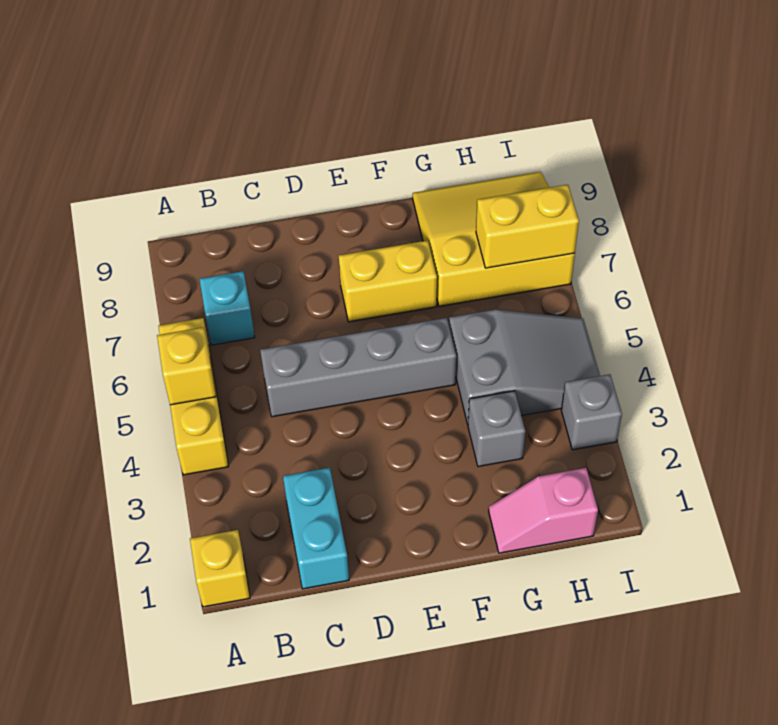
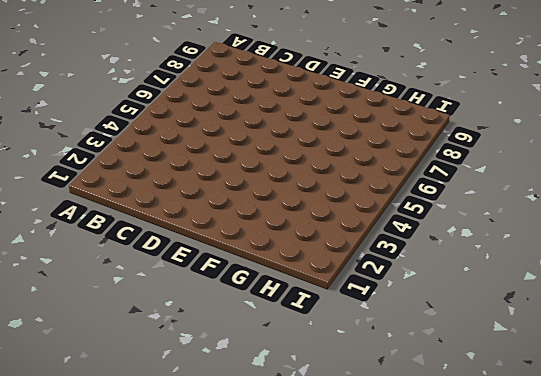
none -> yellow 1x1 brick [190,530,250,607]
none -> yellow 1x3 brick [159,318,229,475]
none -> cyan 1x1 brick [199,271,255,345]

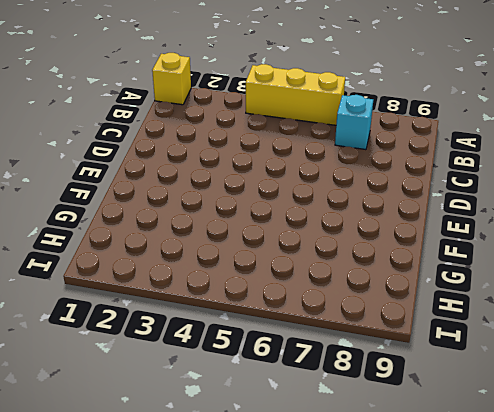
none -> cyan 1x2 brick [283,468,349,589]
none -> grey 1x4 brick [260,318,456,417]
none -> yellow 1x2 brick [339,240,437,322]

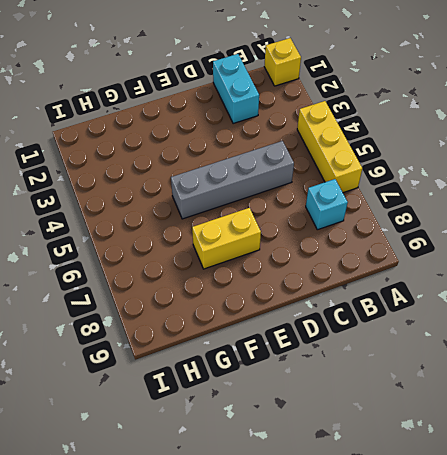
none -> pink 1x2 slope [489,468,598,553]
none -> grey 1x1 brick [468,391,525,467]
none -> grey 2x3 slope [449,310,600,424]

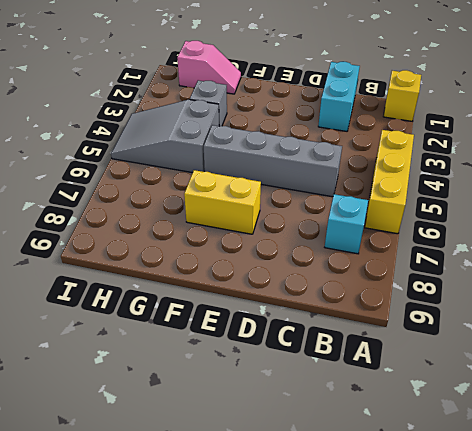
none -> yellow 3x3 slope [413,172,575,306]
none -> grey 1x1 brick [561,374,622,450]
none -> yellow 1x1 brick [157,327,216,405]

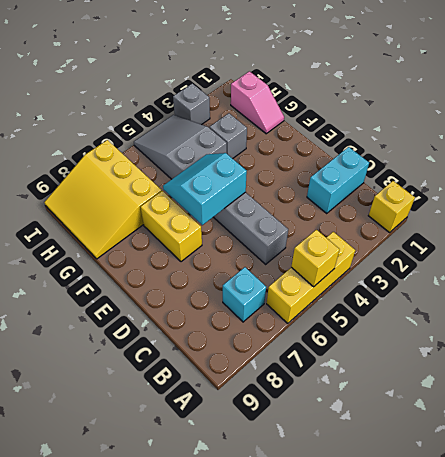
cyan 2x2 slope [163,153,247,225] -> none
none -> yellow 1x2 brick [476,185,579,268]

